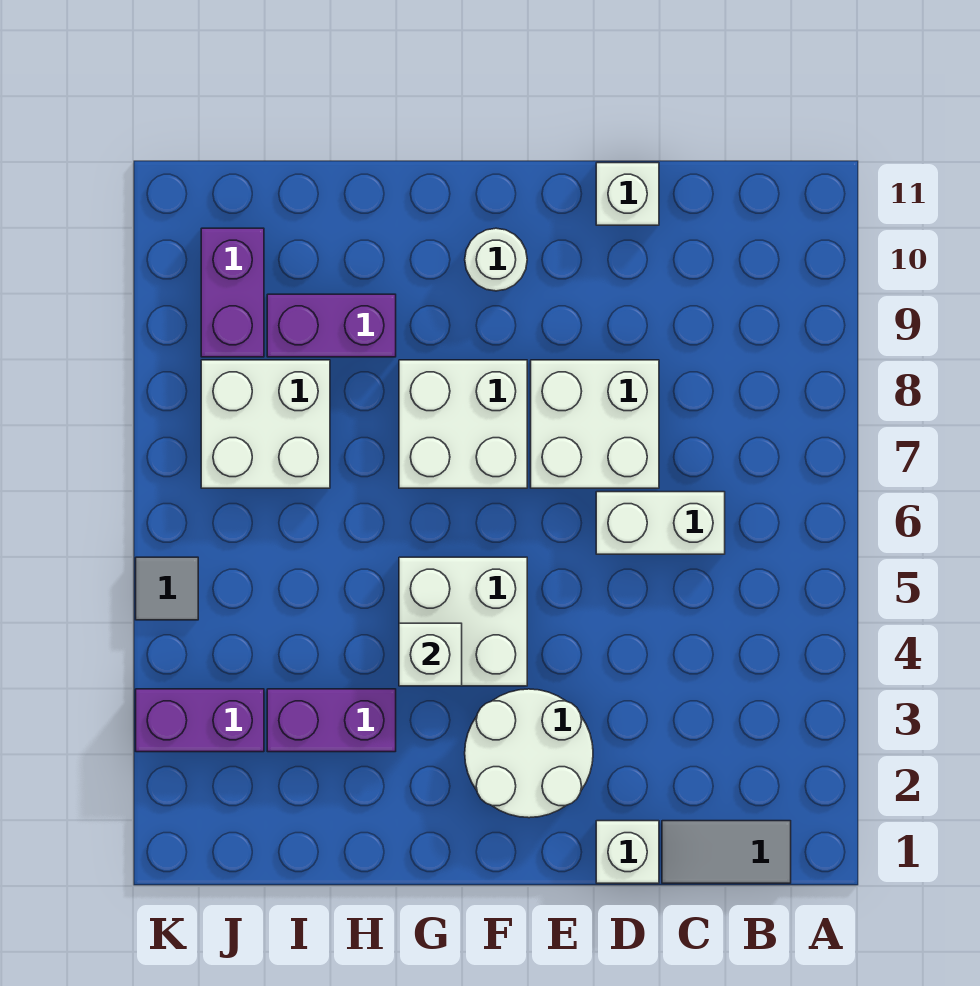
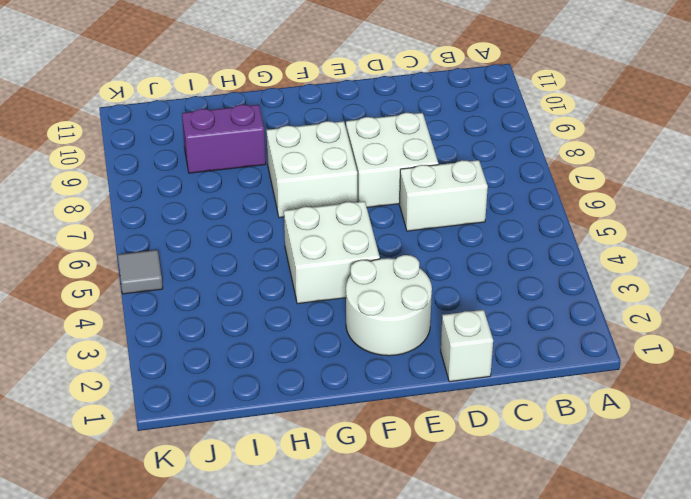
none -> grey 1x2 tile [662,821,791,883]
none -> white 1x1 brick [596,163,659,225]
none -> white 1x1 round brick [465,228,527,291]

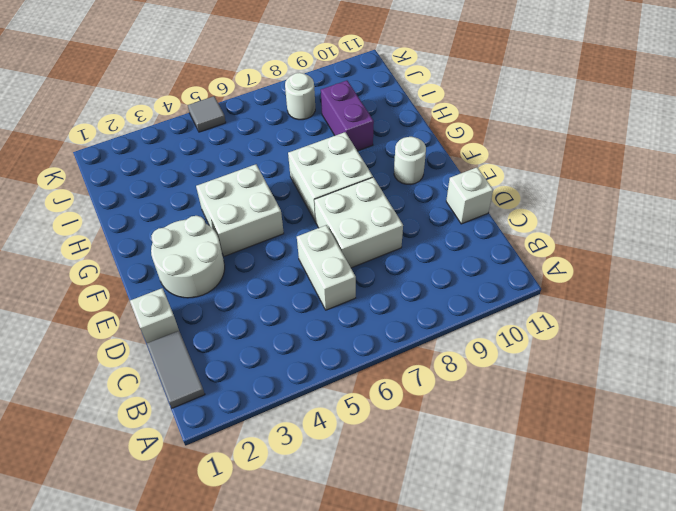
white 1x1 round brick [285,73,315,120] -> white 2x2 brick [201,360,330,488]
none -> purple 1x2 brick [267,689,396,752]
none -> purple 1x2 brick [136,689,264,752]
none -> purple 1x2 brick [201,228,264,357]

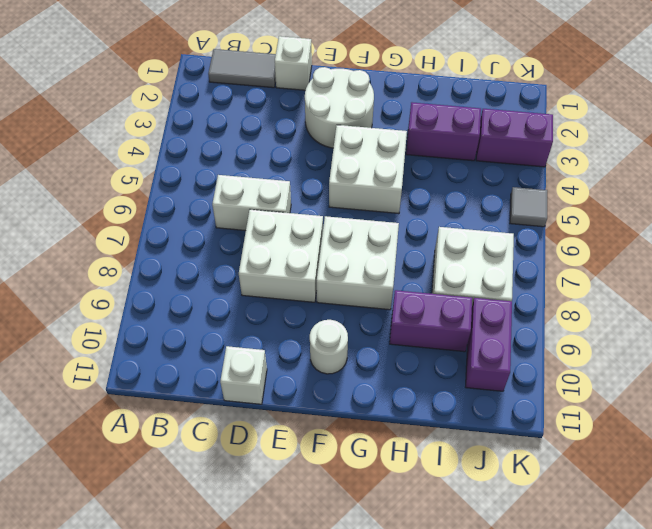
none -> white 1x1 brick [399,623,462,686]

